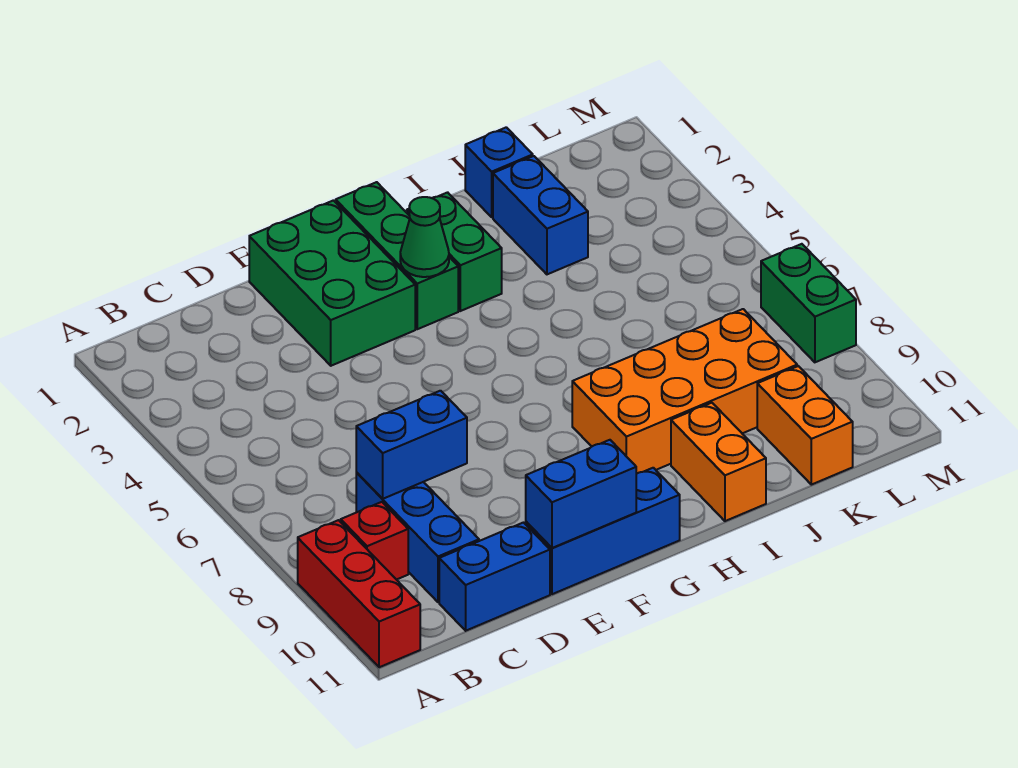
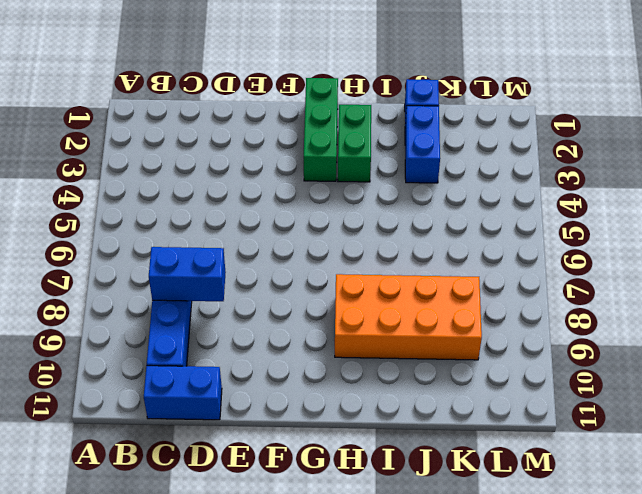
none -> red 1x3 brick [298,520,420,667]
none -> red 1x1 brick [341,502,408,580]
none -> green 2x3 brick [249,200,415,366]

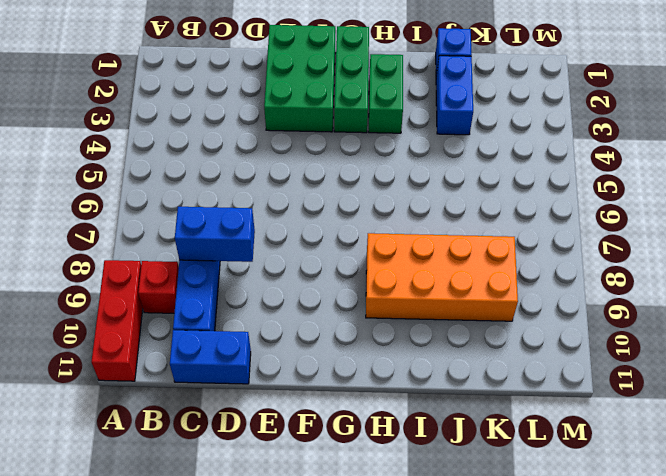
none -> blue 1x3 brick [526,468,680,594]
none -> orange 1x2 brick [671,403,766,521]
none -> orange 1x2 brick [757,366,853,485]

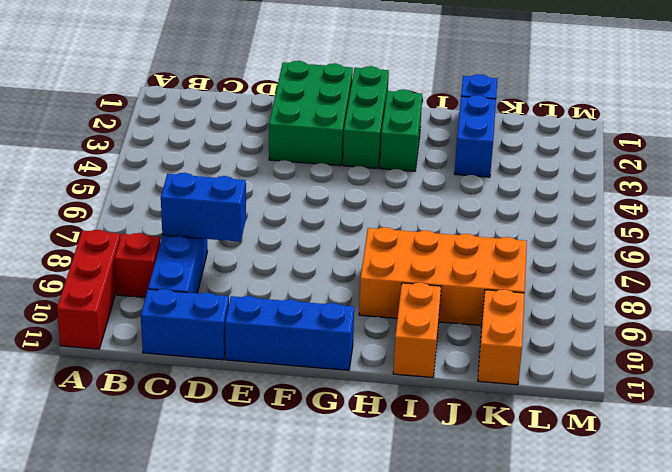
none -> green 1x2 brick [761,244,856,362]
none -> blue 1x2 brick [526,440,636,548]
none -> green 1x1 cone [400,197,449,277]

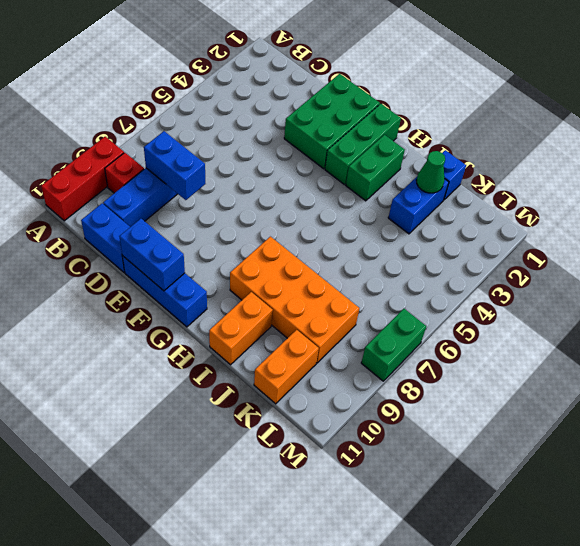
green 1x1 cone [416,151,445,193] -> green 1x1 cone moved to [400,197,449,277]

